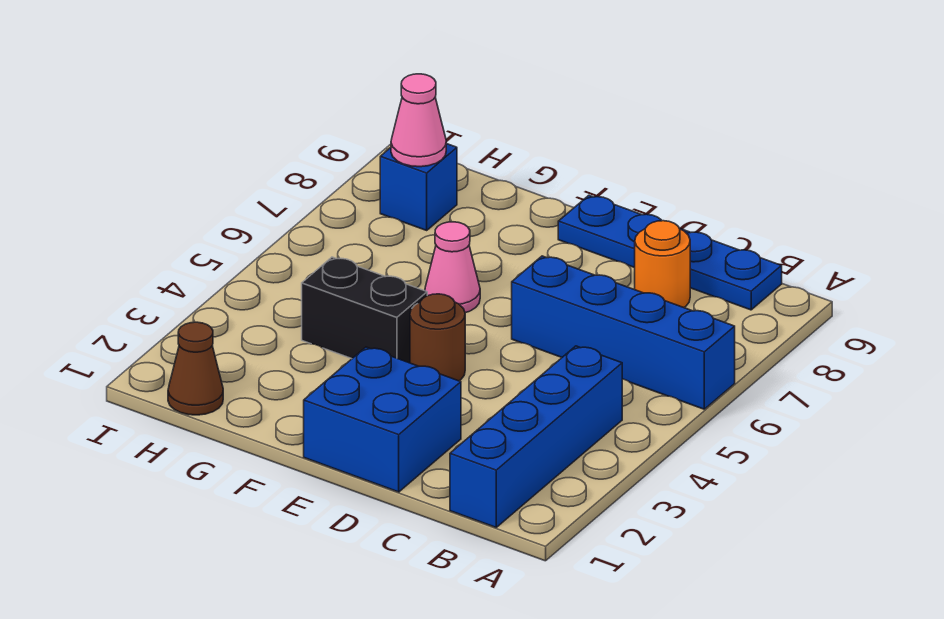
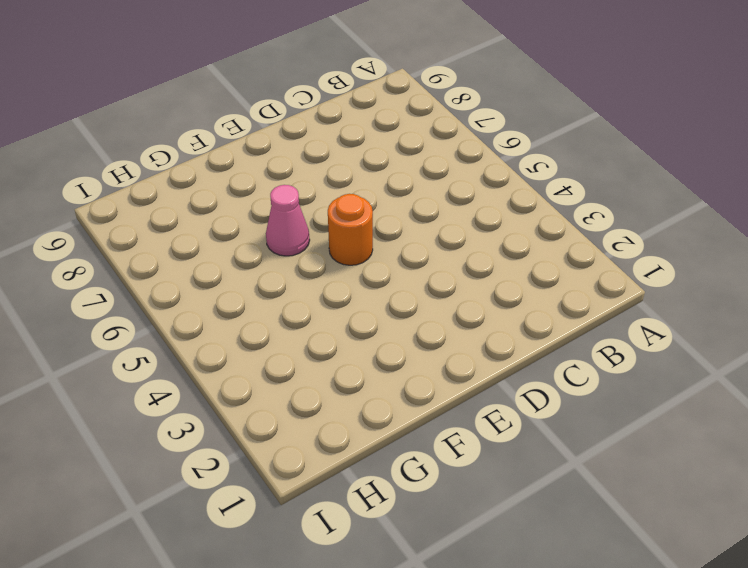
orange 1x1 round brick [328,194,373,265] -> orange 1x1 round brick moved to [635,221,690,307]
none -> blue 1x4 brick [512,256,735,409]
none -> blue 1x4 brick [450,346,622,527]

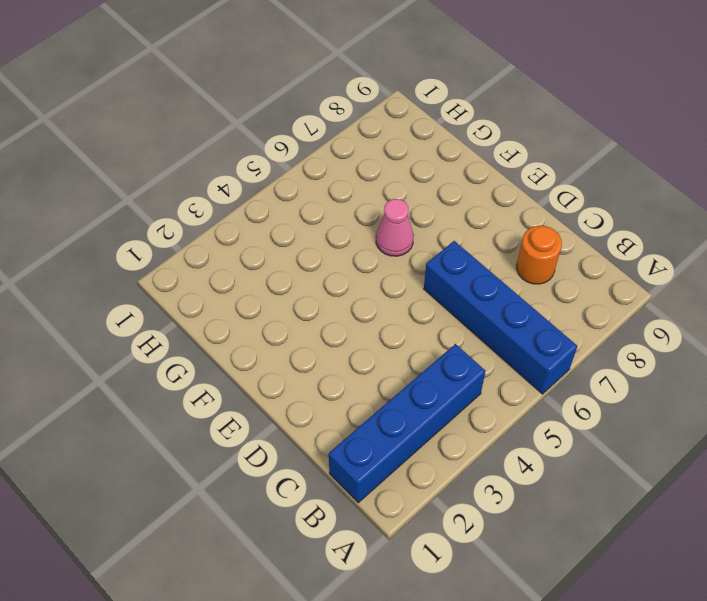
none -> blue 1x4 plate [558,195,782,310]
none -> blue 2x2 brick [304,347,461,492]

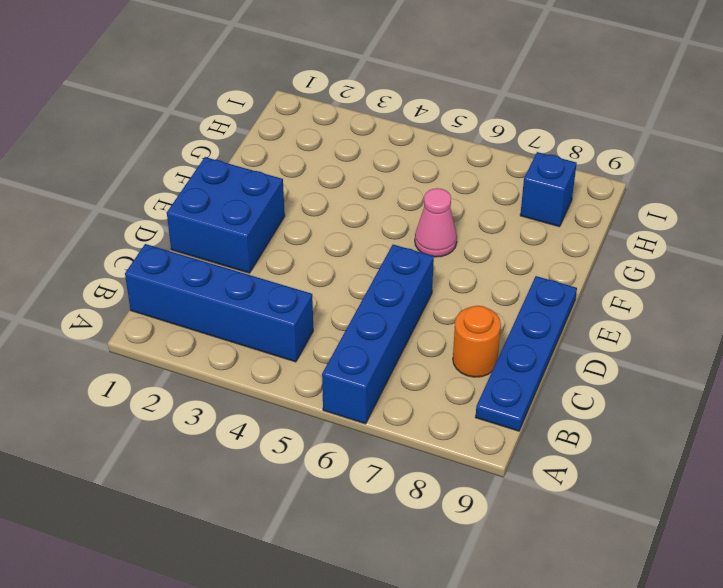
none -> brown 1x1 round brick [410,294,465,381]
none -> black 1x2 brick [302,257,427,363]

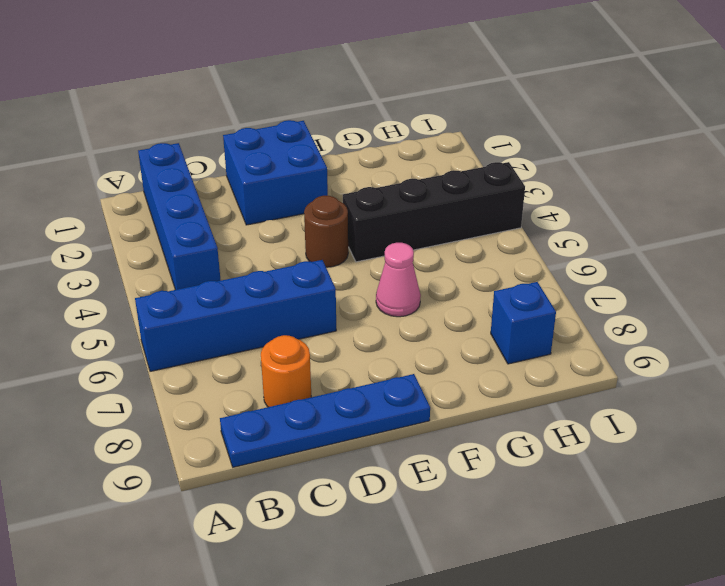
black 1x4 brick [343,162,525,262] -> black 1x2 brick [302,257,427,363]
none -> brown 1x1 cone [168,322,223,415]
none -> pink 1x1 cone [391,74,446,167]

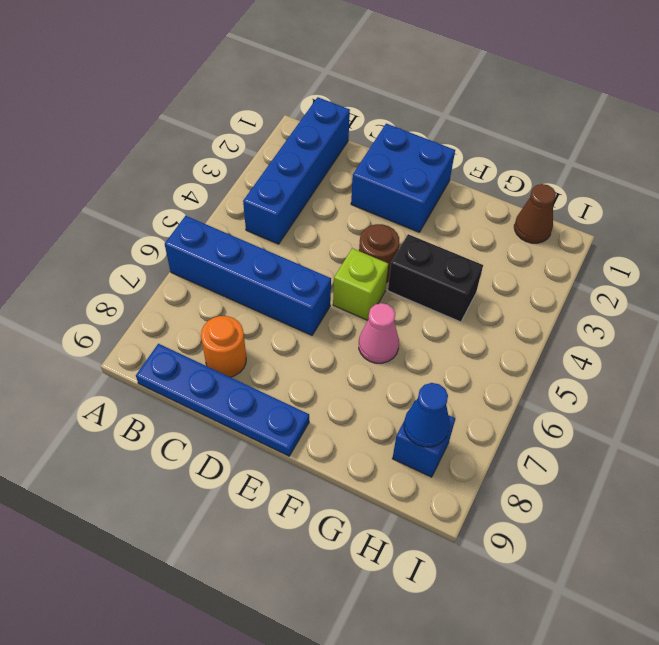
lime 1x1 brick [333,248,388,320] -> none
blue 1x1 cone [404,383,450,447] -> pink 1x1 cone [391,74,446,167]

